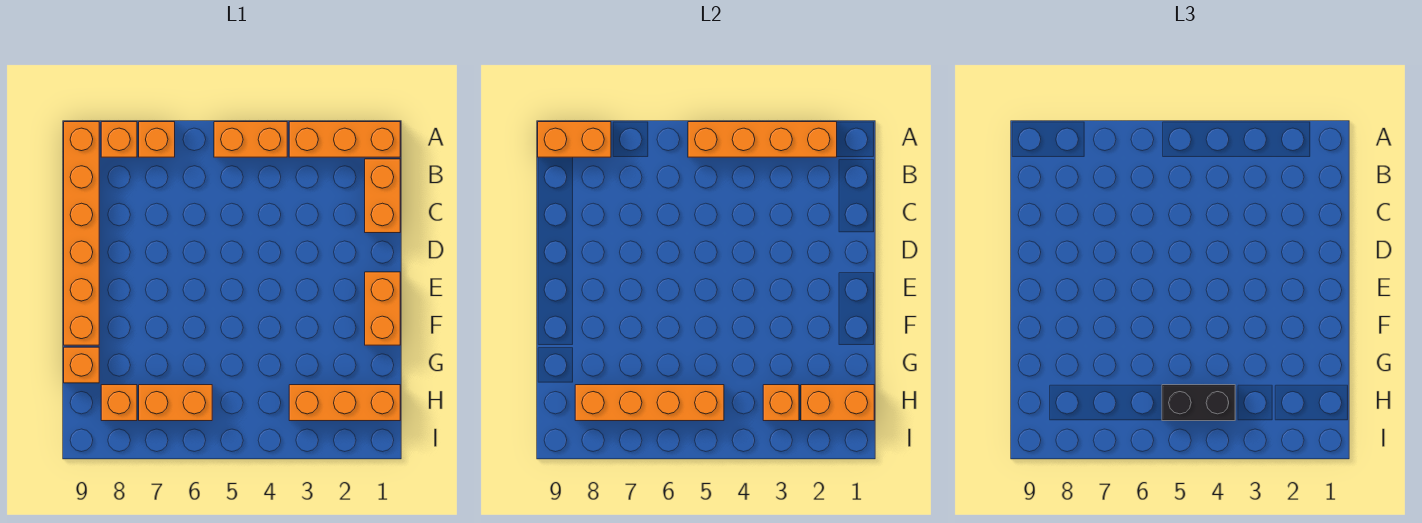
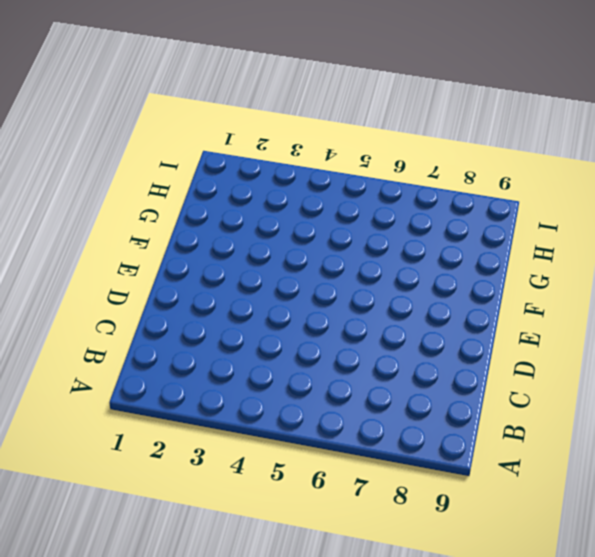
none -> orange 1x3 brick [289,122,400,157]
none -> orange 1x2 brick [214,122,287,157]
none -> orange 1x1 brick [139,122,175,157]

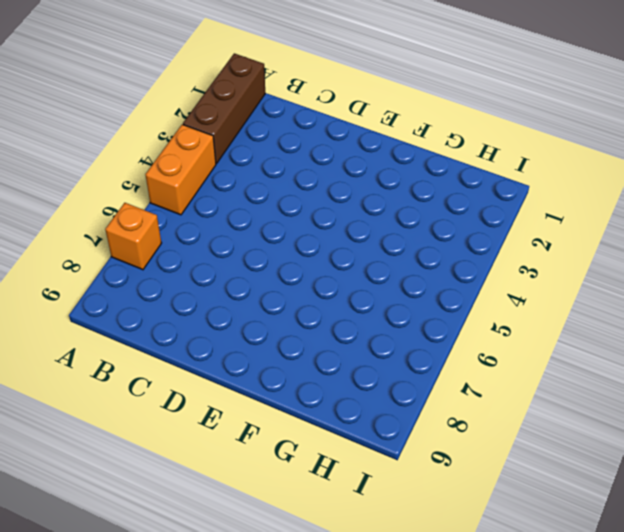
brown 1x3 brick [183,53,265,163] -> orange 1x3 brick [289,122,400,157]
none -> orange 1x1 brick [101,122,137,157]
none -> orange 1x6 brick [64,122,99,345]
none -> orange 1x2 brick [365,159,400,233]

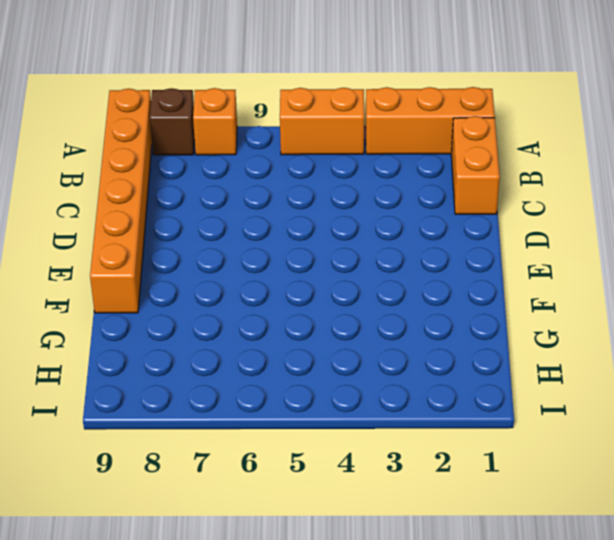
brown 1x1 brick [150,88,195,155] -> orange 1x1 brick [101,122,137,157]
none -> orange 1x2 brick [365,272,400,345]
none -> orange 1x1 brick [64,347,99,383]
none -> orange 1x3 brick [289,385,400,421]

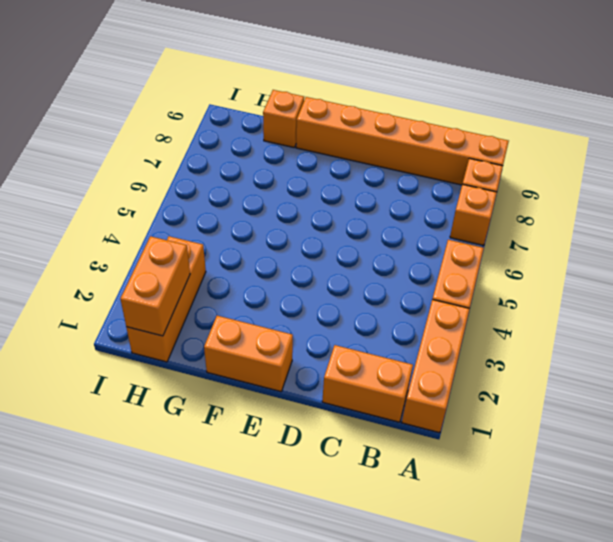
none -> orange 1x2 brick [139,385,212,421]
none -> orange 1x1 brick [101,385,137,421]
none -> orange 1x4 brick [688,122,837,157]

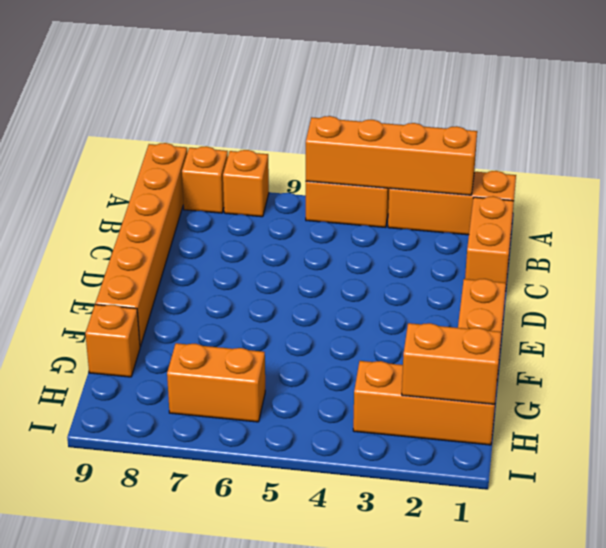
none -> orange 1x1 brick [101,385,137,421]
none -> orange 1x2 brick [538,122,611,157]
none -> orange 1x1 brick [763,385,799,421]

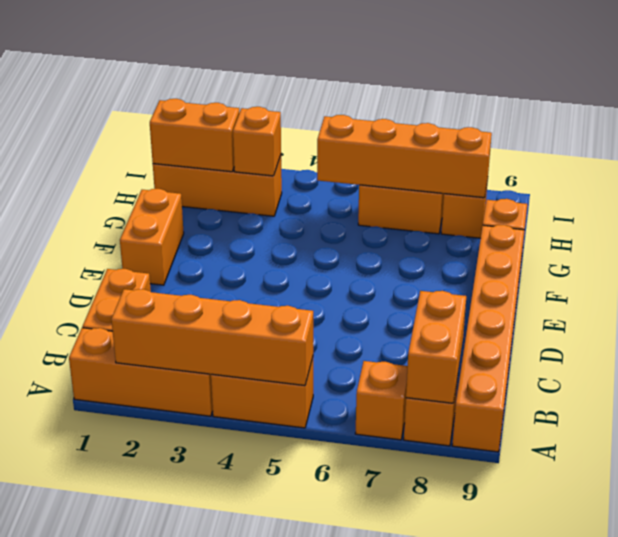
orange 1x2 brick [406,291,466,403] -> orange 1x2 brick turned to [538,122,611,157]
none -> black 1x2 brick [1162,385,1235,421]

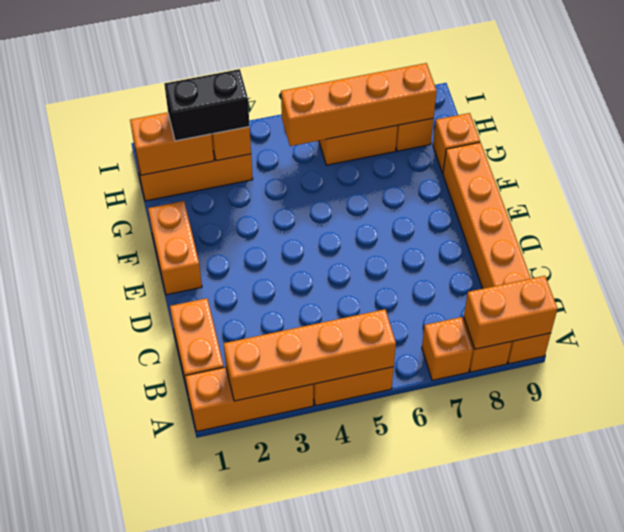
black 1x2 brick [164,69,250,141] -> black 1x2 brick moved to [1162,385,1235,421]

